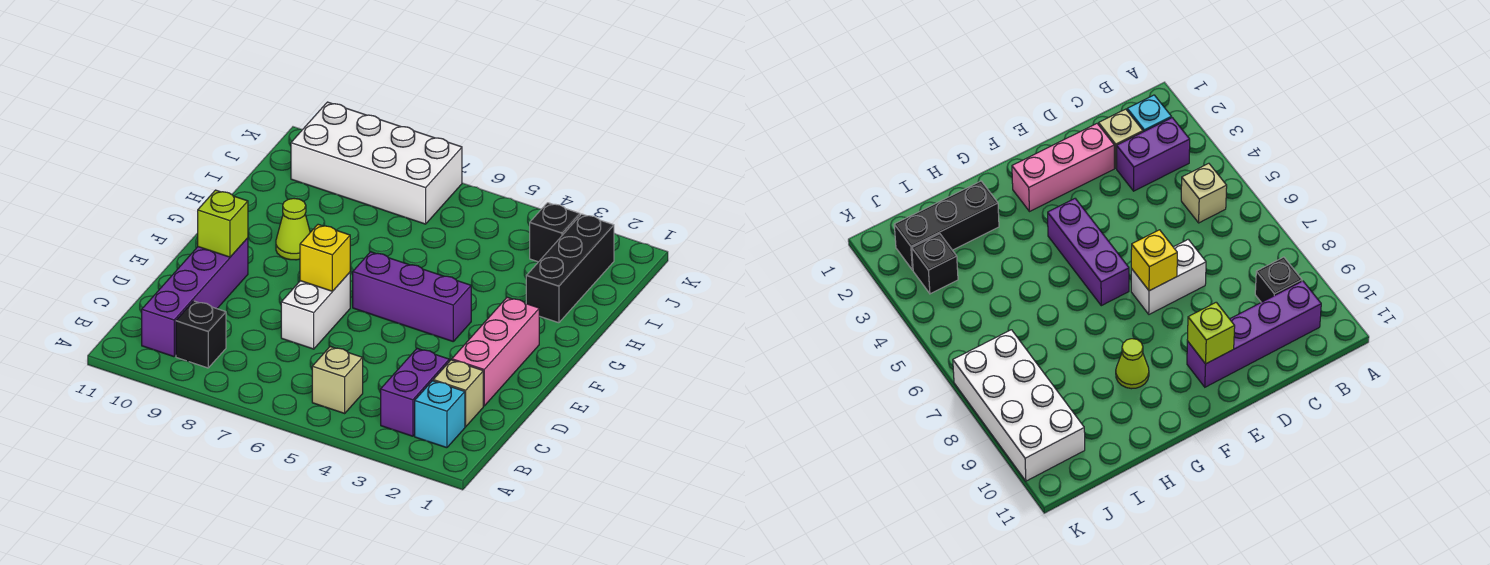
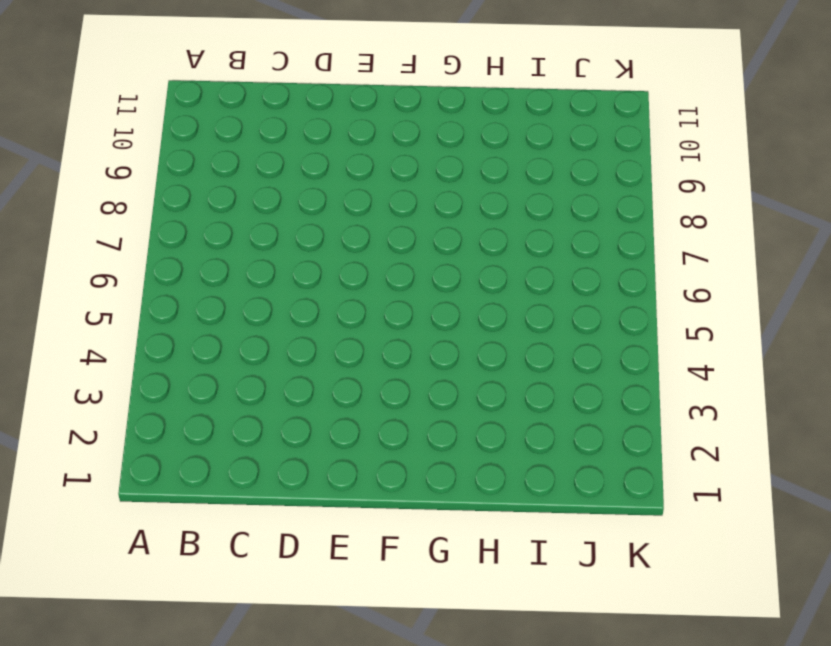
none -> cyan 1x1 brick [415,381,465,448]
none -> purple 1x2 brick [381,349,449,436]
none -> tan 1x1 brick [312,347,363,413]

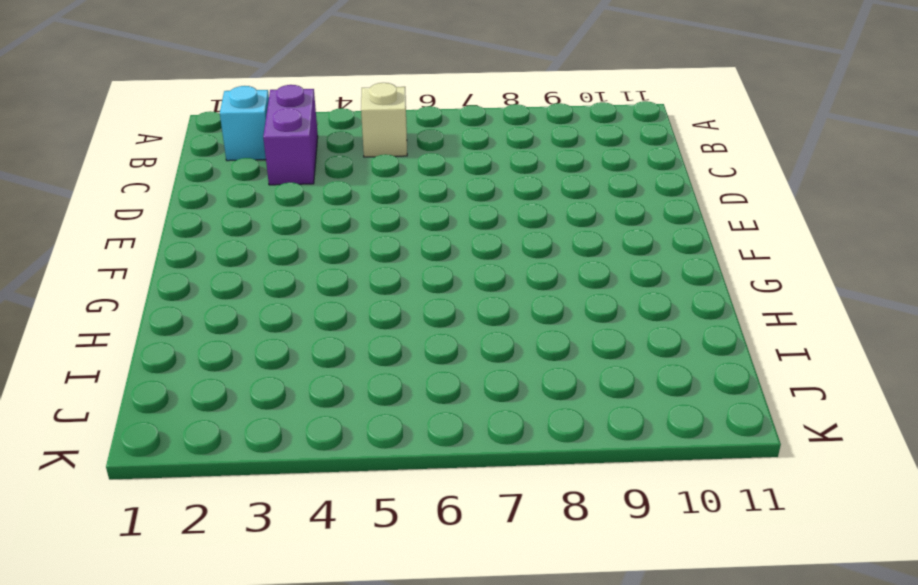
none -> black 1x1 brick [176,301,226,368]
none -> purple 1x4 brick [142,238,248,357]
none -> tan 1x1 brick [433,360,483,427]

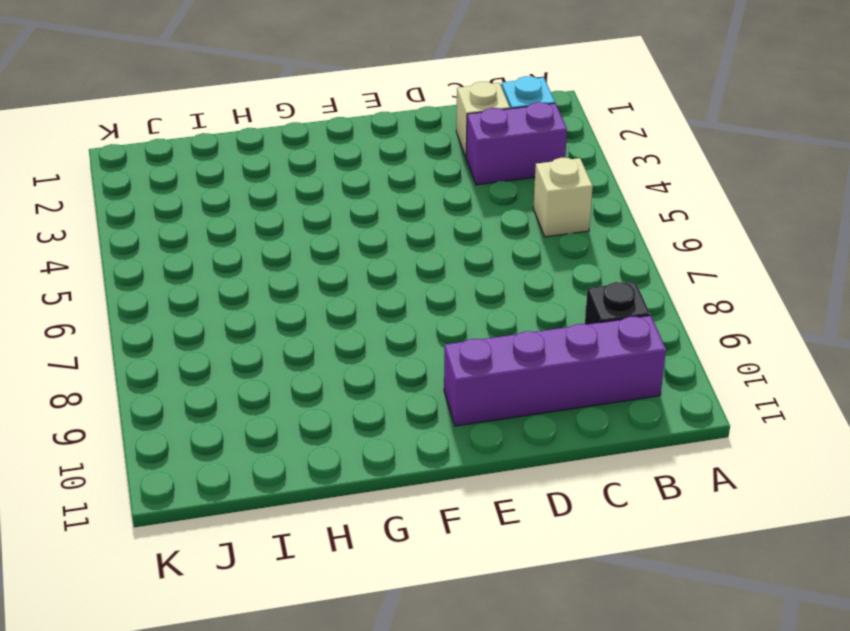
none -> pink 1x3 brick [452,297,540,406]
none -> white 1x2 brick [281,273,350,349]
none -> purple 1x3 brick [353,252,471,341]

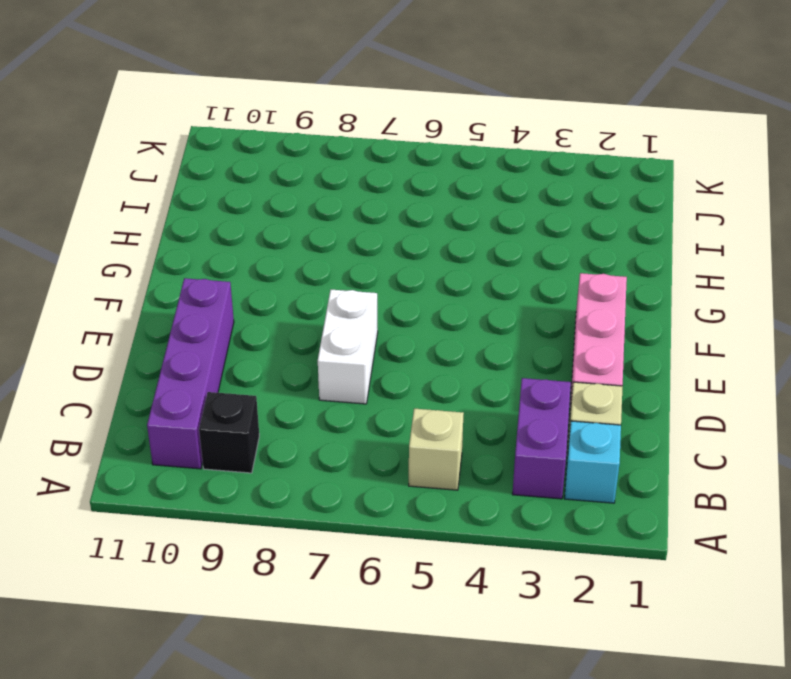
none -> purple 1x3 brick [353,252,471,341]
none -> lime 1x1 cone [276,199,310,260]
none -> black 1x3 brick [526,214,614,323]

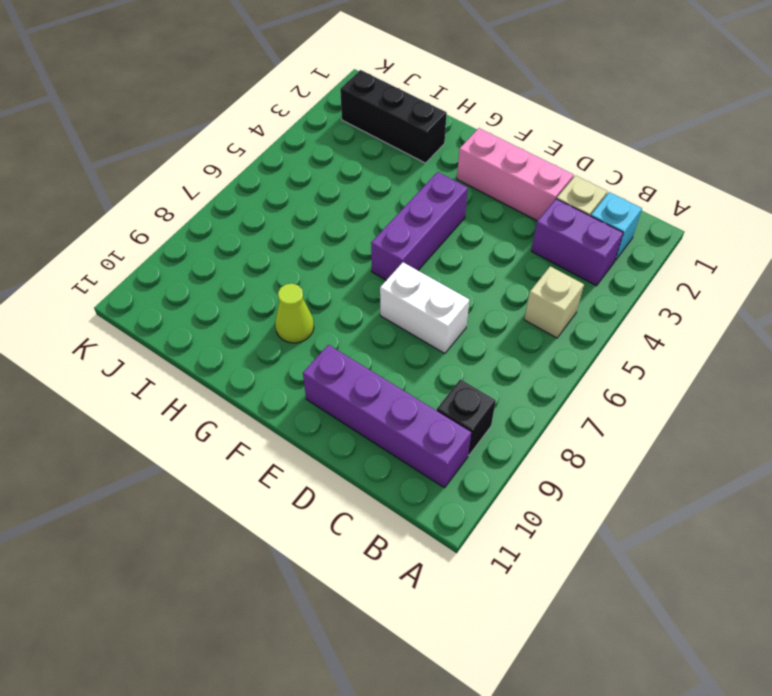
none -> black 1x1 brick [530,203,580,262]
none -> white 2x4 brick [291,102,462,224]
none -> yellow 1x1 brick [300,224,350,291]

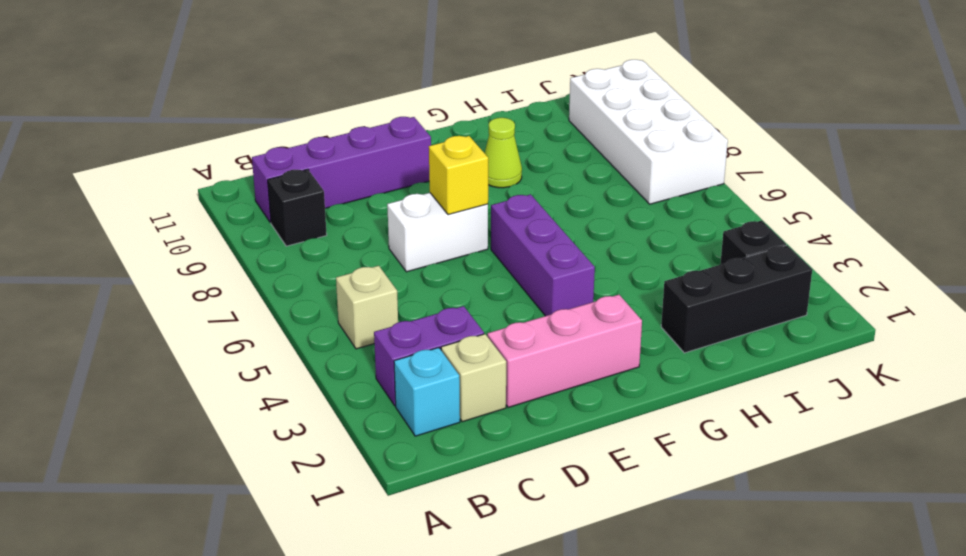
none -> lime 1x1 brick [198,190,248,257]

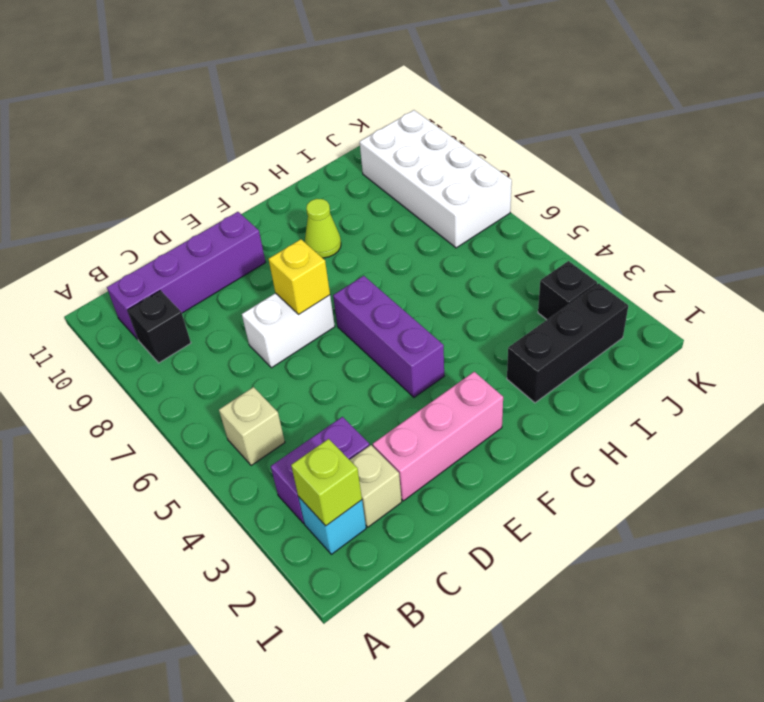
lime 1x1 brick [291,439,362,526] -> lime 1x1 brick moved to [198,190,248,257]

